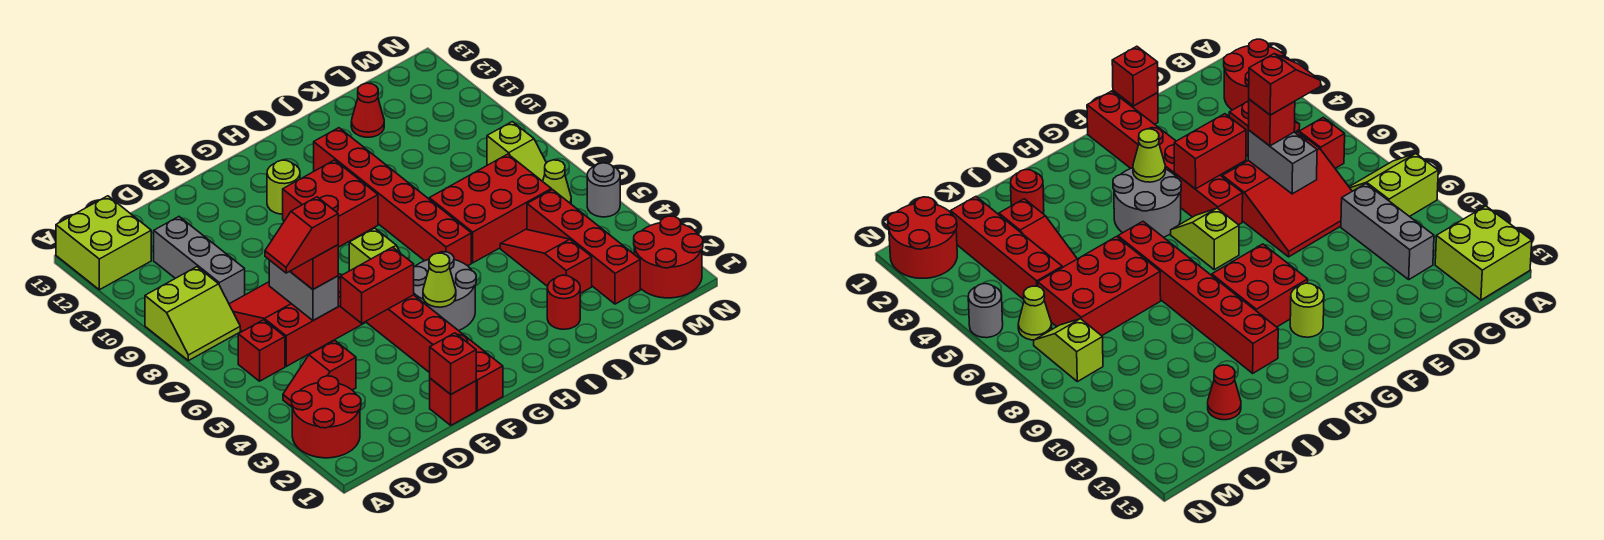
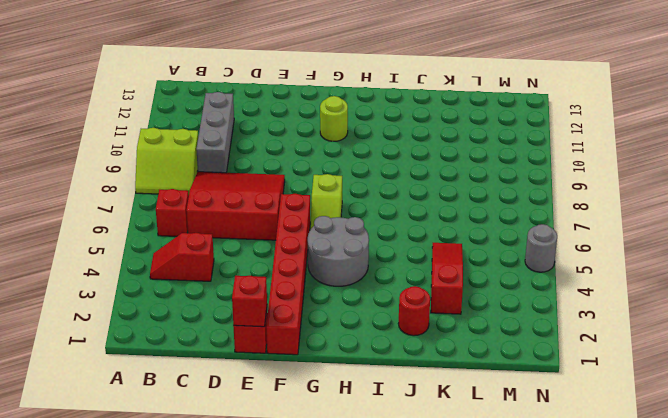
none -> red 2x2 round brick [292,376,361,458]
none -> lime 2x2 brick [56,196,151,290]
none -> red 2x2 brick [283,160,378,247]

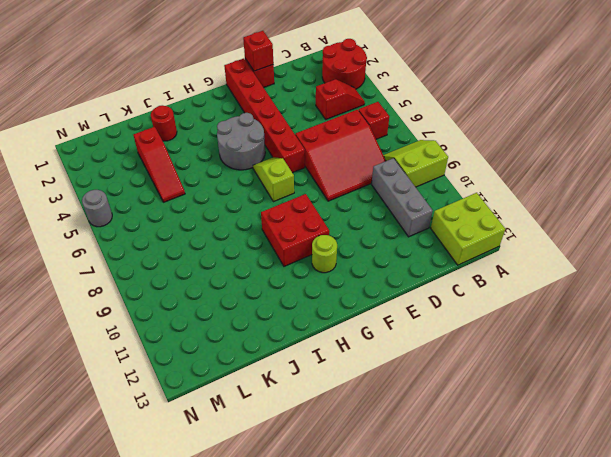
none -> red 1x6 brick [314,128,471,266]
none -> red 2x3 brick [429,154,551,263]
none -> red 1x1 cone [351,83,384,137]

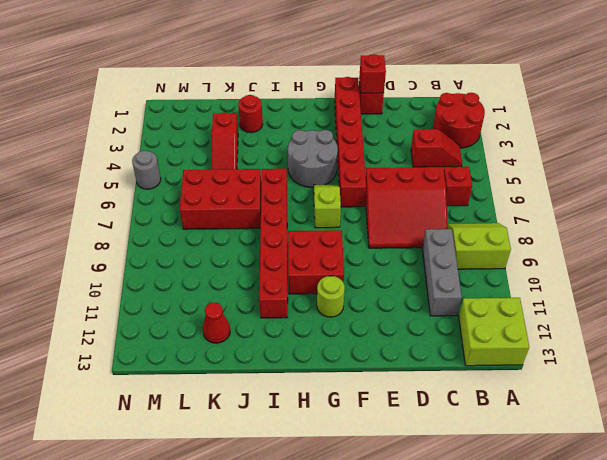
none -> red 1x4 brick [527,190,640,304]
none -> red 2x2 round brick [634,216,703,298]
none -> lime 1x1 cone [543,160,571,204]

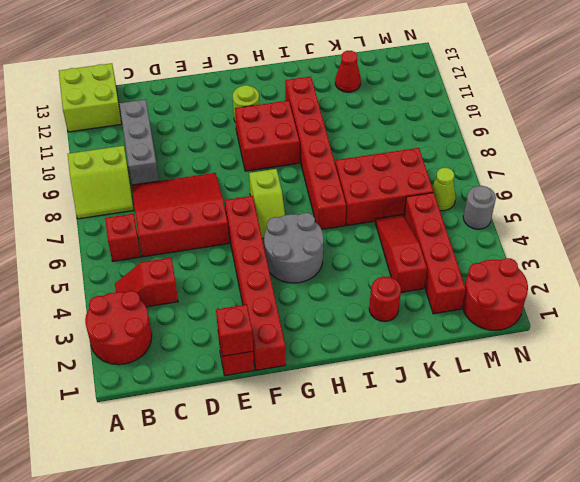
none -> lime 1x2 slope [487,122,546,181]
none -> grey 1x2 brick [269,260,338,321]
none -> red 1x2 brick [341,247,414,323]

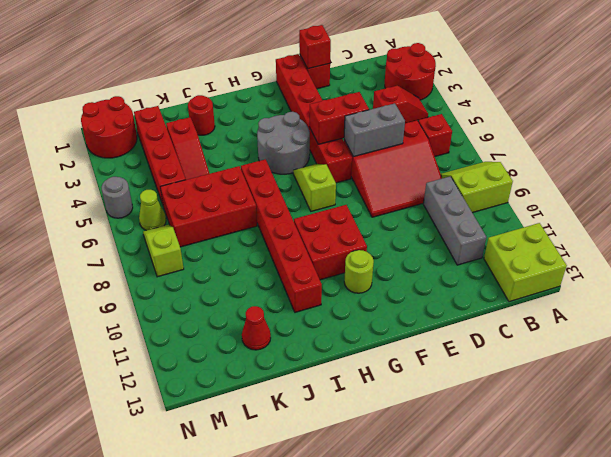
grey 1x2 brick [344,103,405,157] -> grey 1x2 brick turned to [269,260,338,321]
none -> lime 1x1 cone [423,253,456,307]
none -> red 1x1 brick [292,245,338,289]
none -> red 1x2 slope [265,197,338,273]

